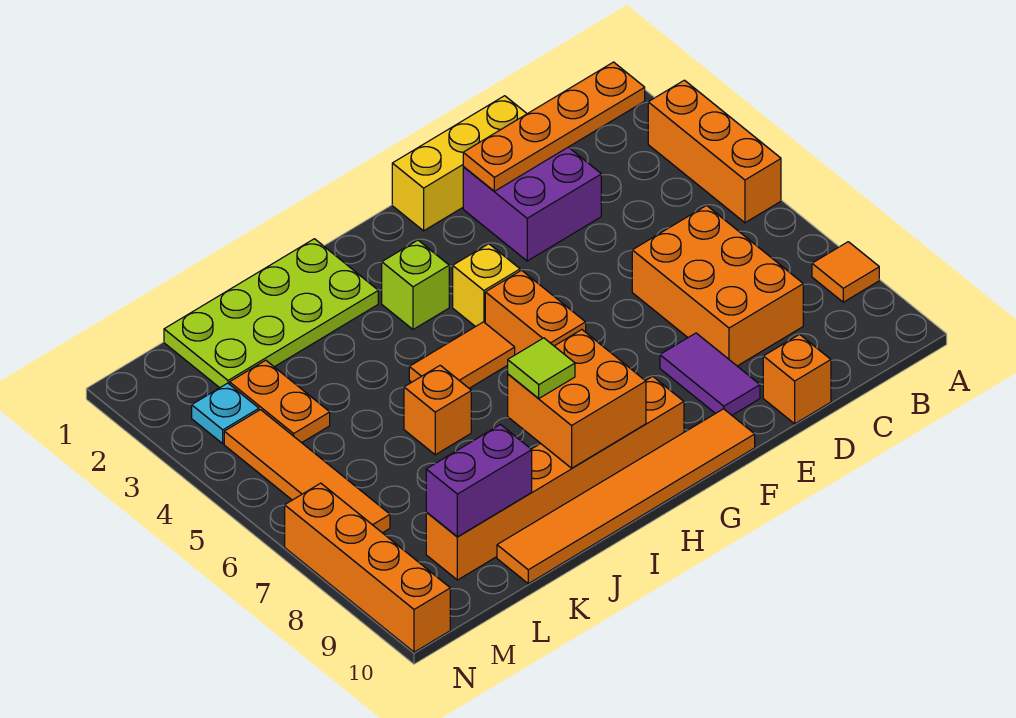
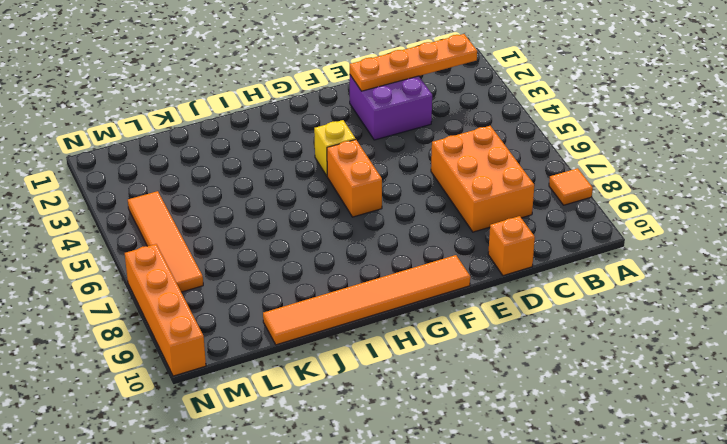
none -> orange 1x3 brick [648,80,781,223]
none -> yellow 1x3 brick [392,96,527,231]
none -> purple 1x2 tile [660,333,760,415]

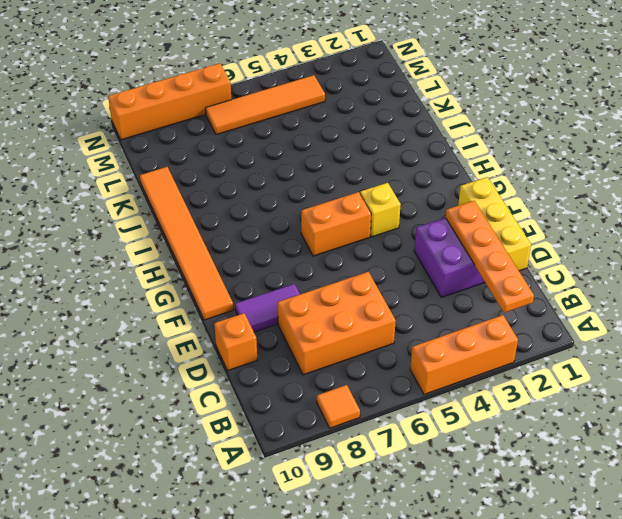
none -> orange 1x6 brick [426,376,684,580]
none -> lime 1x1 brick [382,240,449,329]
none -> orange 1x2 tile [409,322,515,388]

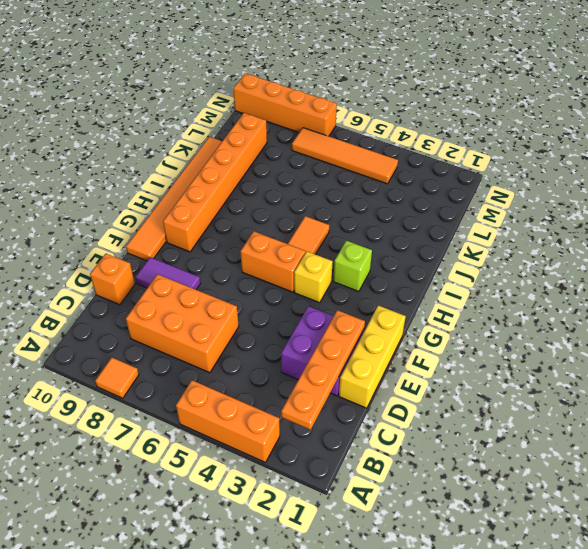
none -> lime 2x4 plate [164,239,378,388]
none -> orange 1x1 brick [404,365,471,455]
none -> orange 1x2 plate [230,360,330,443]

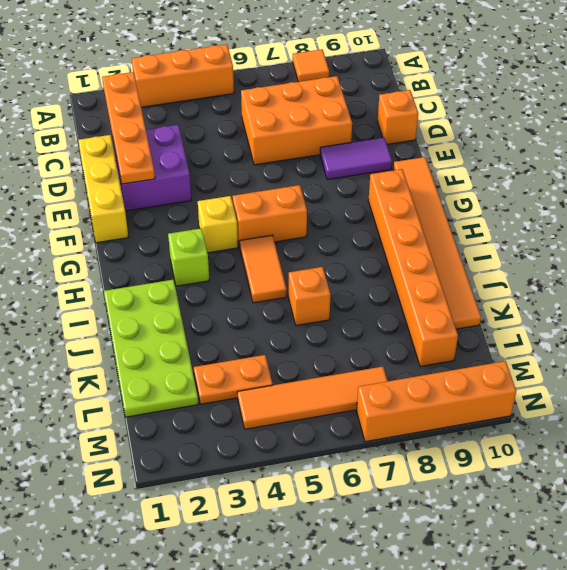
none -> cyan 1x1 plate [192,383,259,444]
none -> orange 2x2 brick [508,330,646,468]
none -> purple 1x2 brick [426,425,532,537]

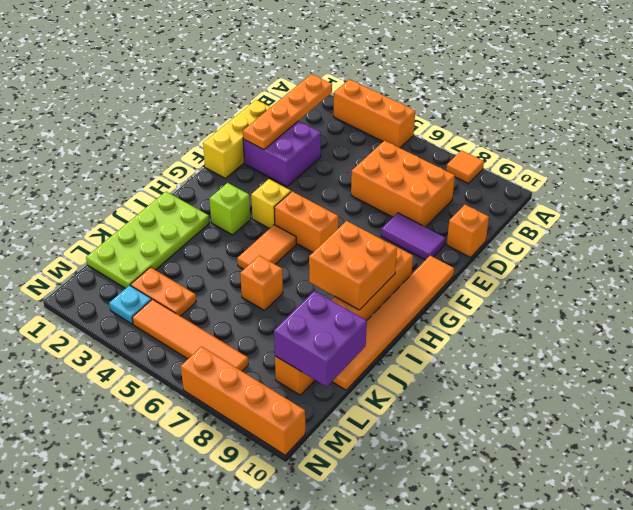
purple 2x2 brick [274,291,367,387] -> purple 1x2 brick [426,425,532,537]
none -> lime 1x1 tile [508,338,575,398]

